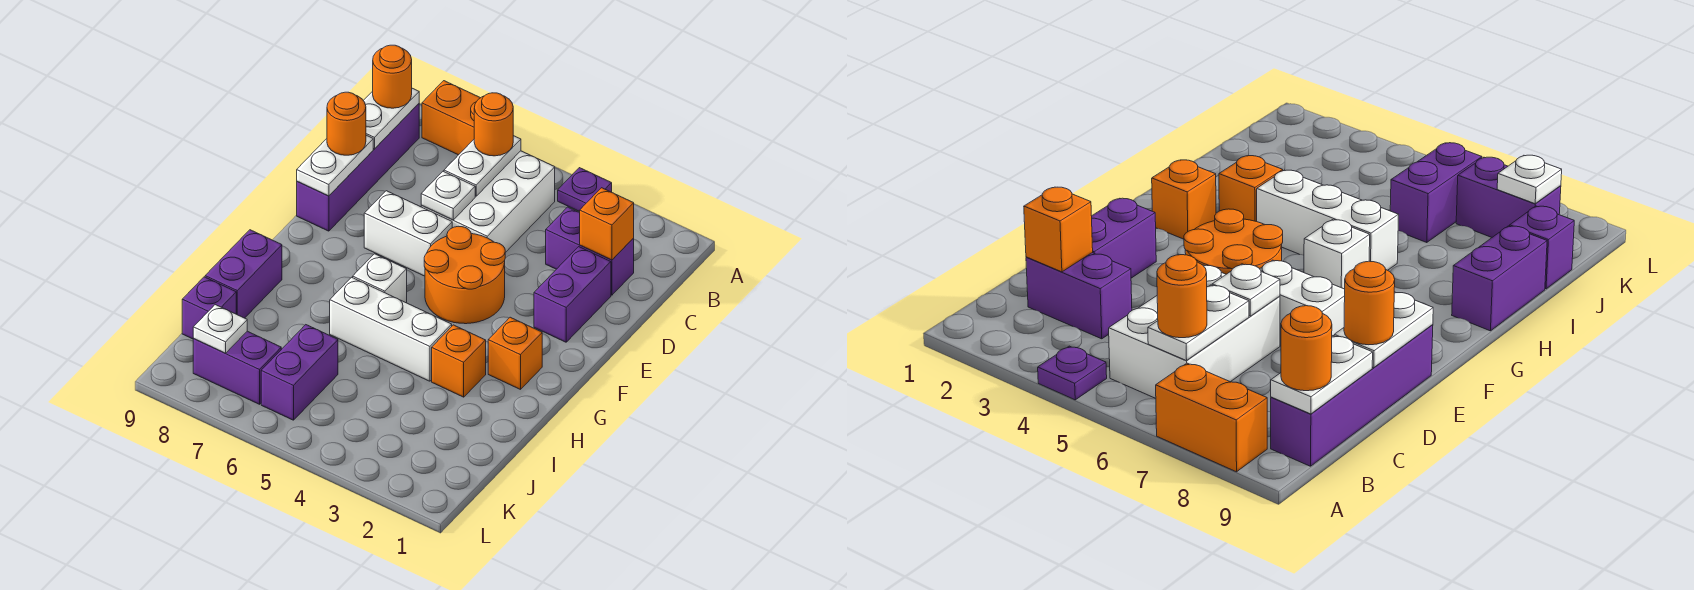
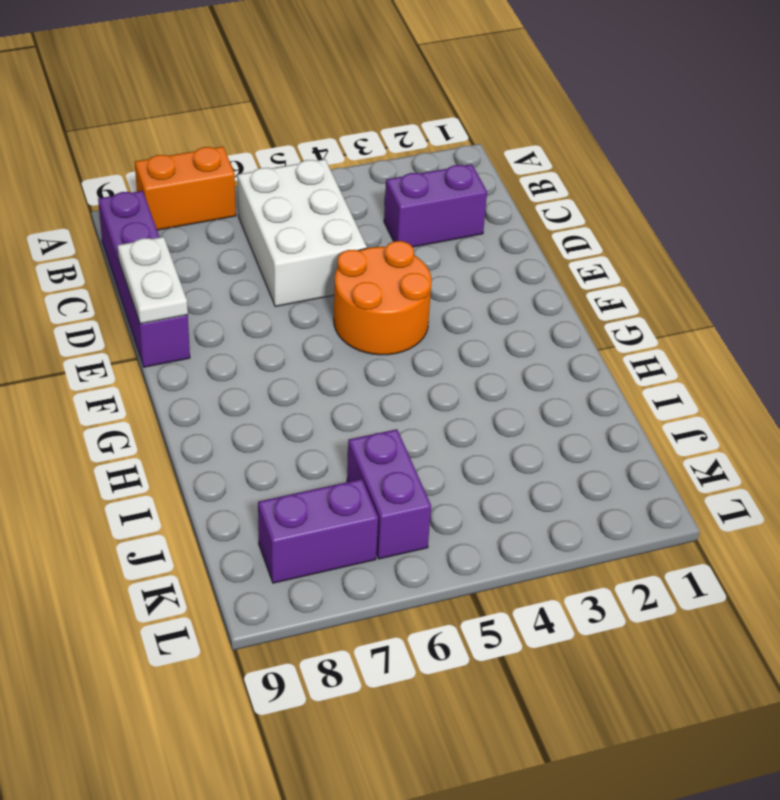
none -> purple 1x1 plate [558,168,612,212]
none -> purple 1x2 brick [534,247,611,342]
none -> white 1x2 brick [364,191,452,276]

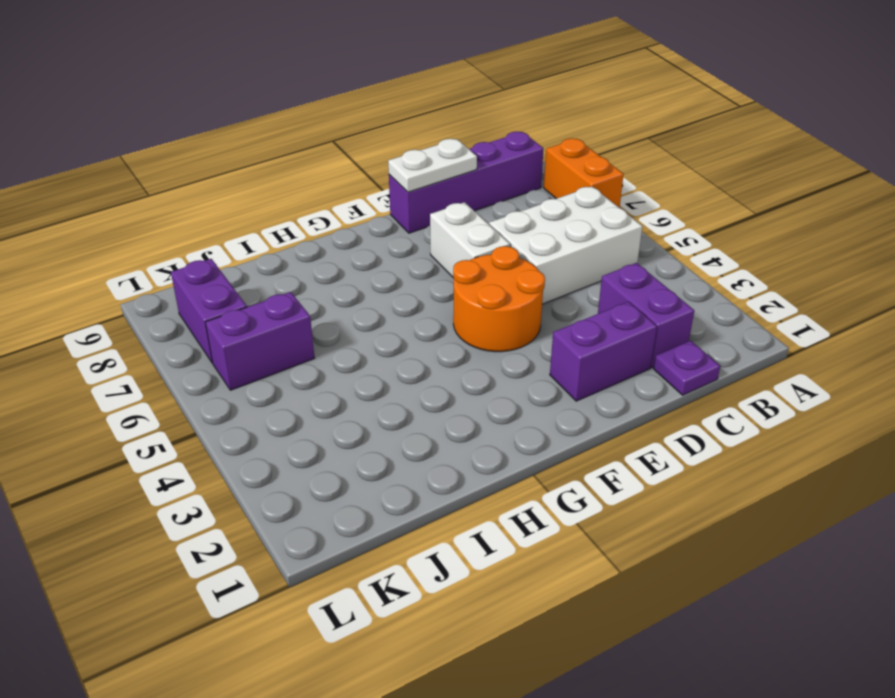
purple 1x1 plate [654,341,720,395] -> purple 1x1 plate moved to [558,168,612,212]
none -> orange 1x1 brick [488,317,542,389]
none -> white 1x1 brick [353,254,407,303]
none -> orange 1x1 brick [432,325,486,397]

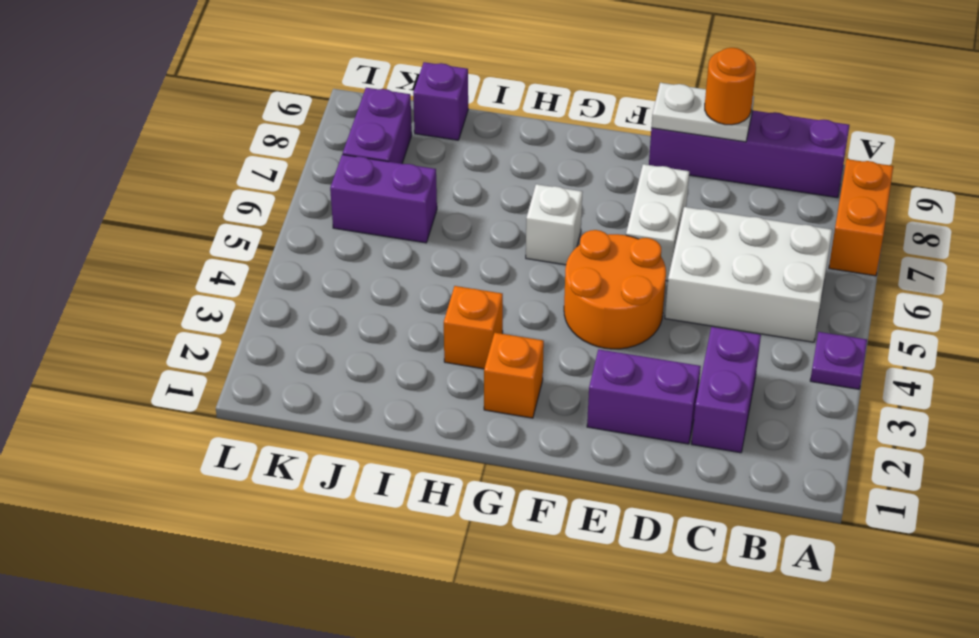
none -> white 1x3 brick [330,277,452,381]
none -> purple 1x2 brick [205,230,282,318]
none -> white 1x2 plate [444,136,521,196]

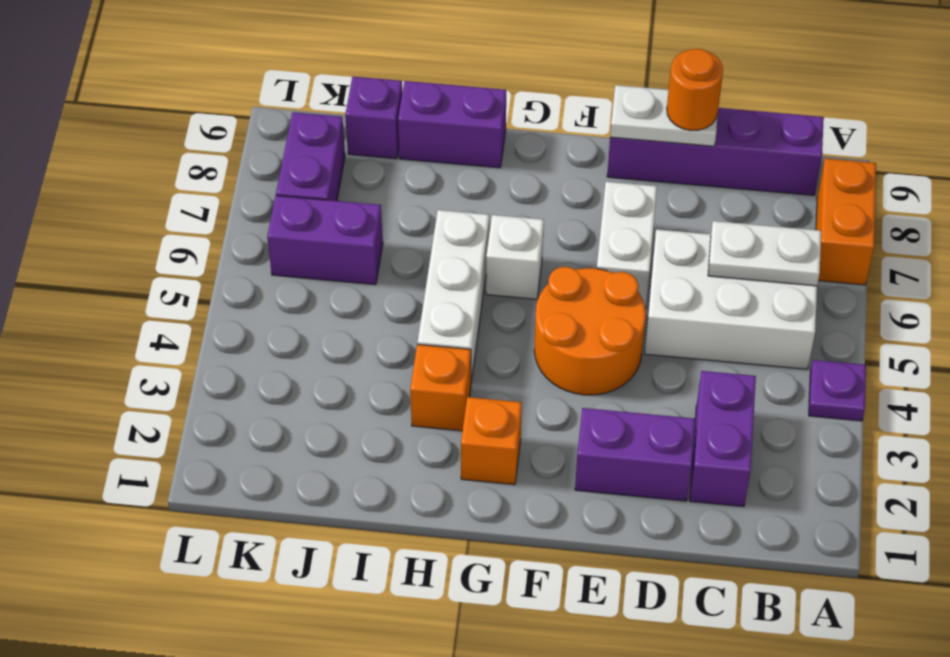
none -> white 1x2 plate [364,88,419,149]
none -> orange 1x1 brick [580,188,634,260]
none -> white 1x1 plate [421,171,475,220]

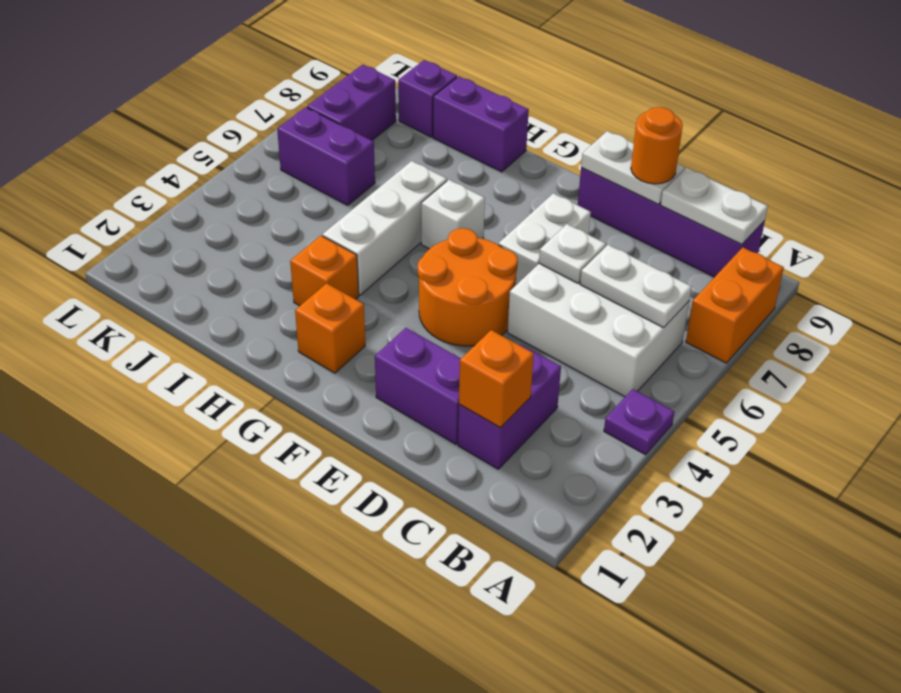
none -> white 1x1 plate [193,305,247,353]
none -> orange 1x1 round brick [474,93,513,156]
none -> orange 1x1 round brick [373,45,412,108]

